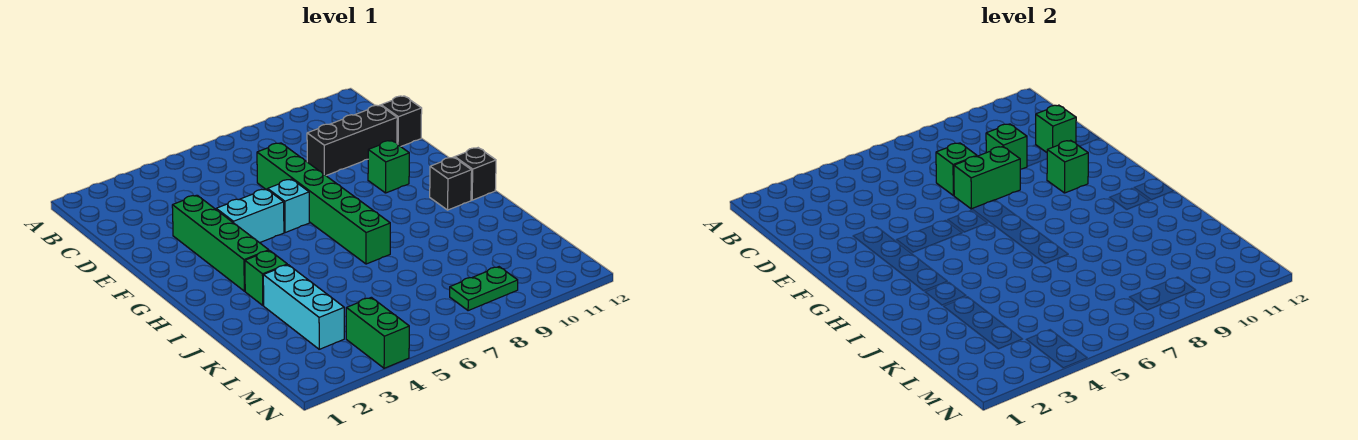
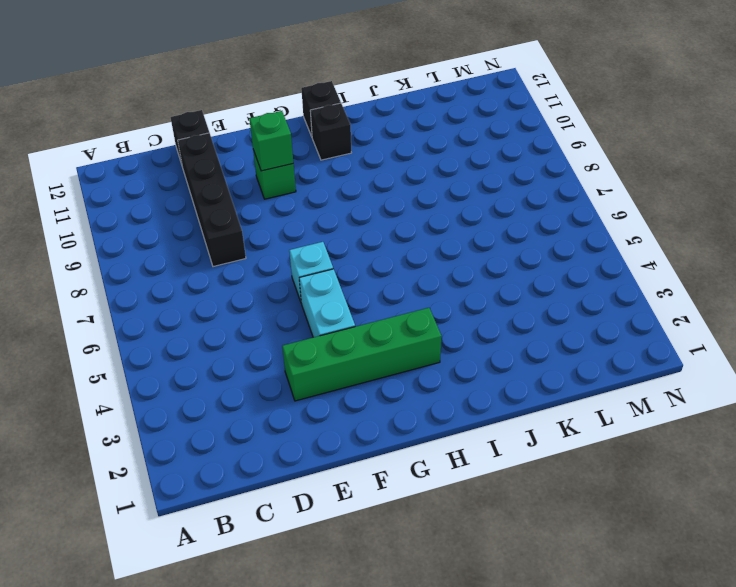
black 1x4 brick [178,133,246,267] -> black 1x3 brick [307,105,397,175]
none -> green 1x6 brick [257,143,390,264]
none -> green 1x1 brick [245,251,287,305]
none -> cyan 1x3 brick [263,265,344,349]

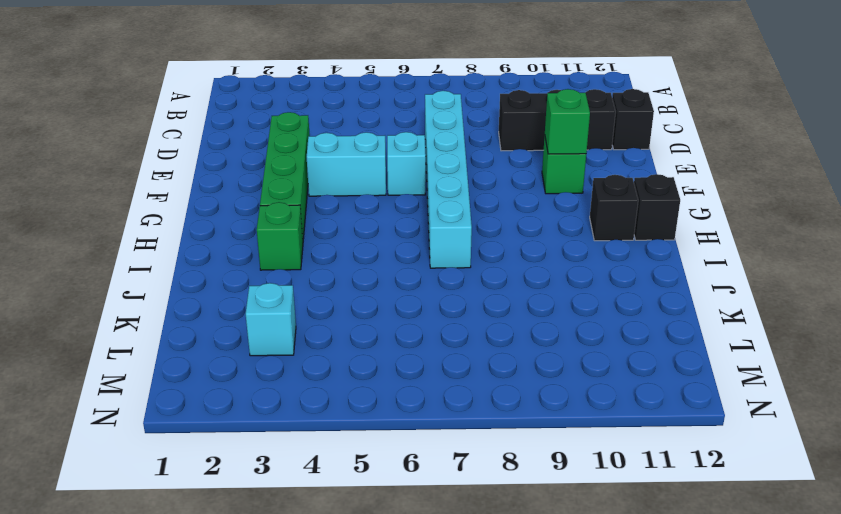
cyan 1x6 brick [425,91,472,268] -> green 1x6 brick [257,143,390,264]
cyan 1x1 brick [246,283,296,356] -> cyan 1x3 brick [263,265,344,349]
none -> green 1x2 brick [346,297,409,368]
none -> green 1x2 plate [450,267,518,311]
none -> green 1x1 brick [936,143,977,196]

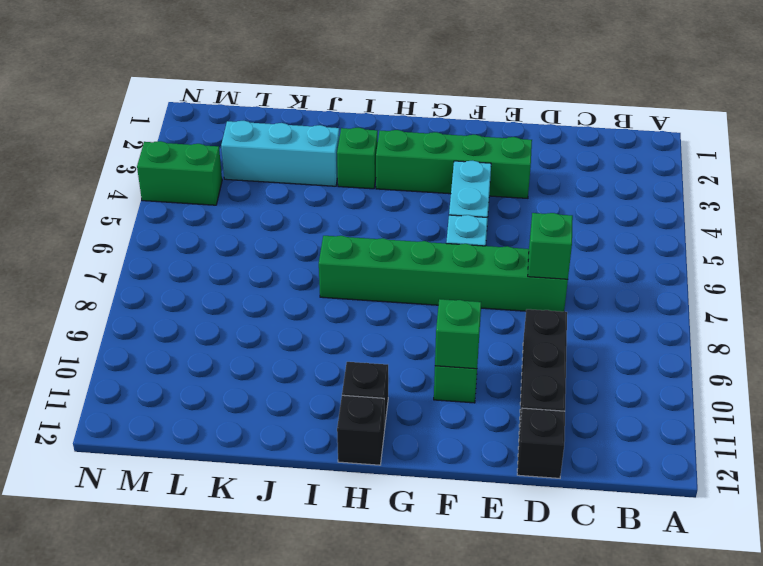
none -> green 1x2 plate [450,267,518,311]
none -> green 1x1 brick [986,124,1027,169]
none -> green 1x1 brick [1036,105,1076,152]

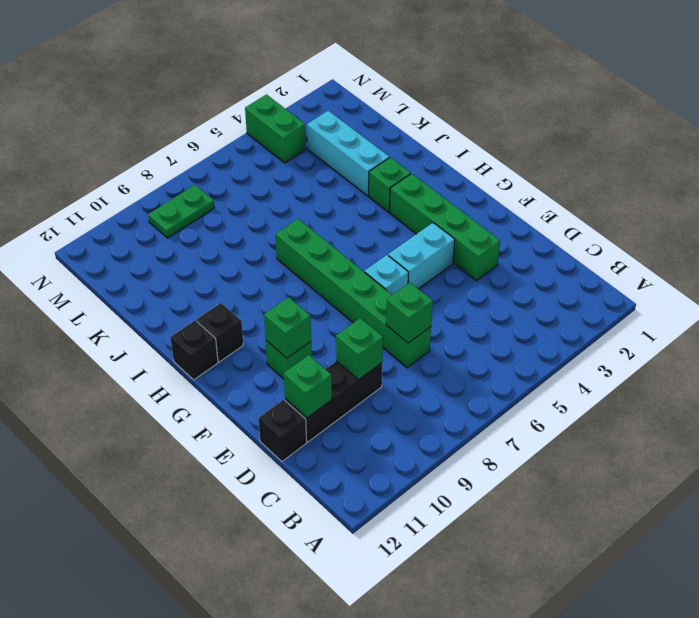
none -> green 1x2 brick [954,147,1020,209]

